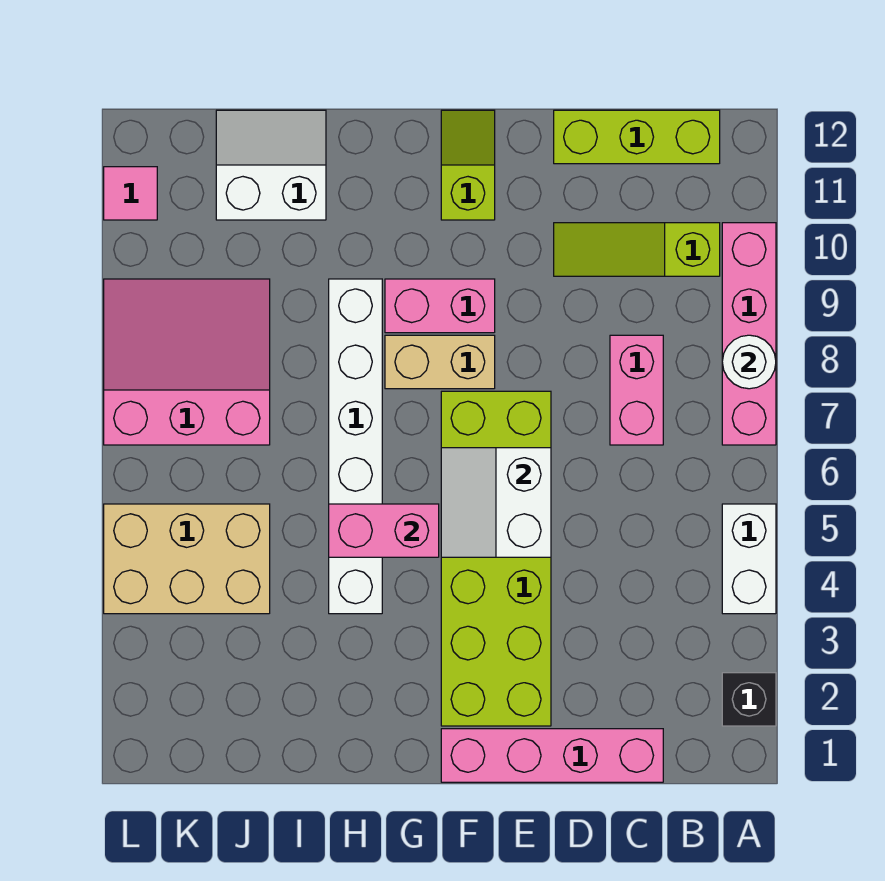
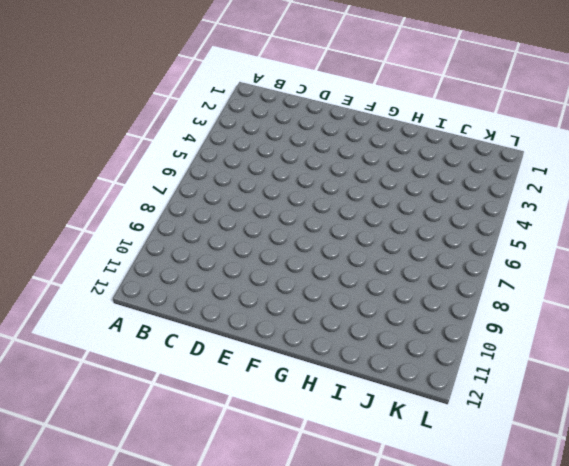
none -> black 1x1 brick [722,673,776,726]
none -> white 1x2 brick [722,504,776,614]
none -> pink 1x4 brick [722,223,776,445]

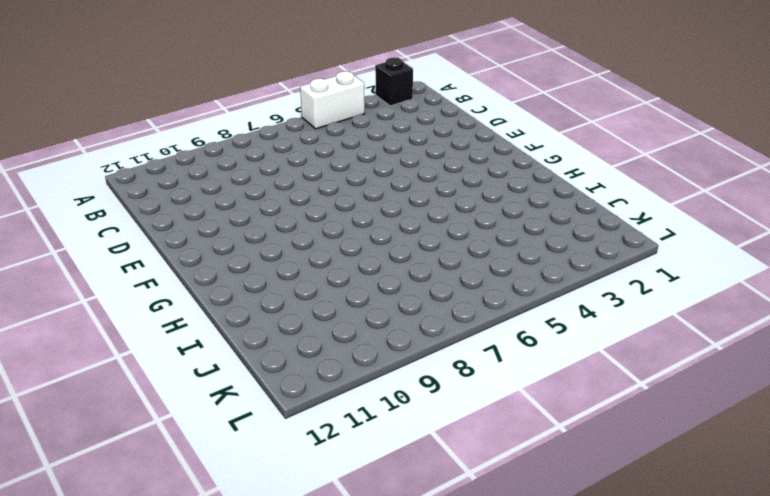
none -> pink 1x4 brick [722,223,776,445]
none -> lime 1x3 slope [554,223,720,276]
none -> lime 1x3 brick [554,110,720,164]

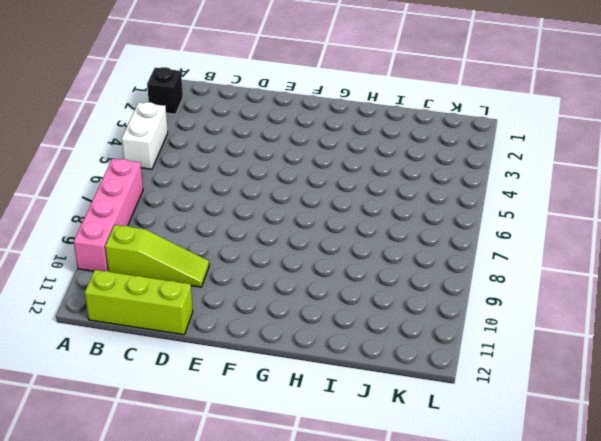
none -> pink 1x4 brick [441,729,663,782]
none -> pink 1x2 brick [610,335,663,445]
none -> lime 2x6 brick [441,391,551,726]

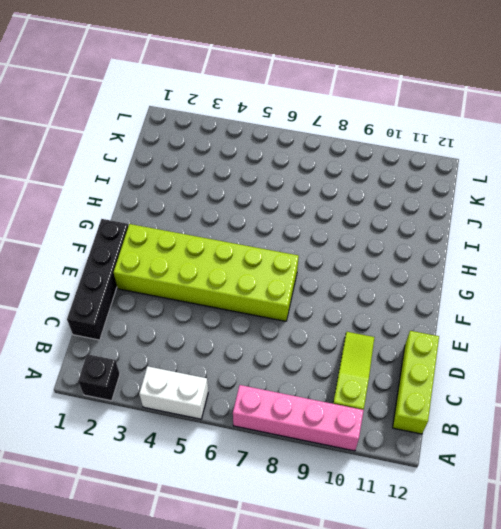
black 1x4 brick [67,219,128,340] -> pink 1x4 brick [441,729,663,782]
none -> pink 1x2 brick [610,335,663,445]
none -> tan 1x2 brick [385,335,495,389]
none -> pink 1x2 brick [385,279,495,333]

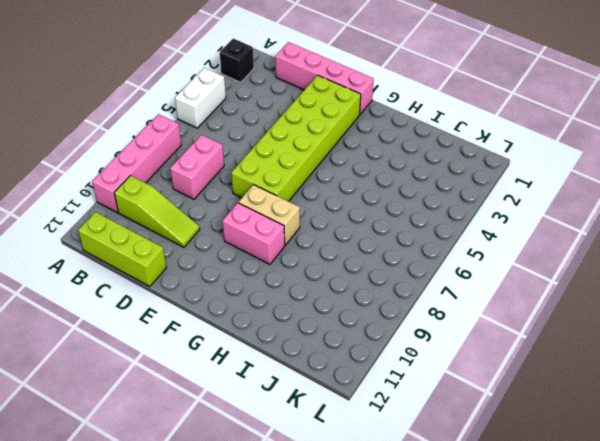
none -> lime 1x2 slope [441,110,495,220]
none -> white 1x6 brick [329,279,382,614]
none -> white 2x2 slope [216,110,326,220]

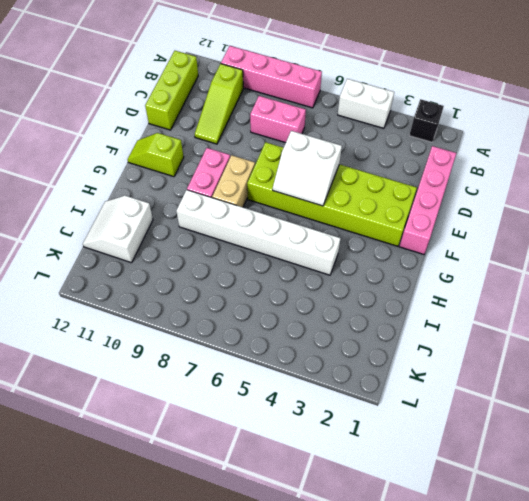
none -> tan 2x3 brick [104,504,270,614]
none -> pink 3x3 slope [104,279,270,445]
none -> pink 1x1 tile [104,167,157,220]

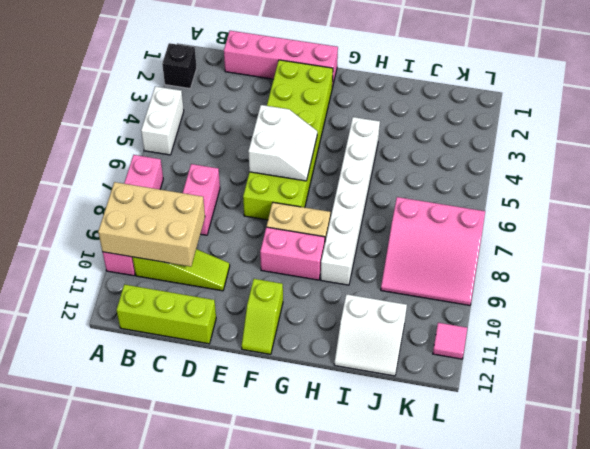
tan 2x3 brick [98,182,205,267] -> tan 2x3 brick moved to [104,504,270,614]
none -> white 1x1 round brick [722,335,776,389]
none -> pink 1x2 brick [329,504,439,557]

